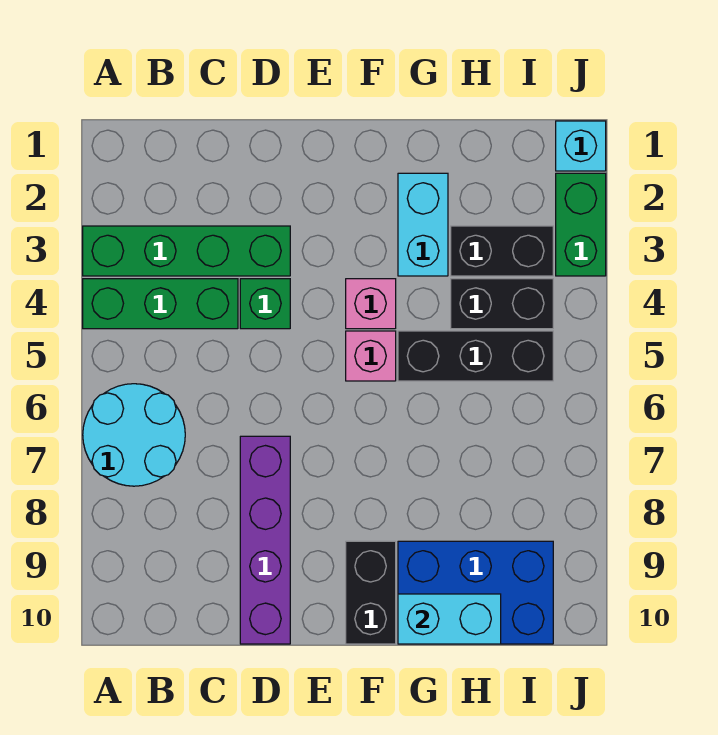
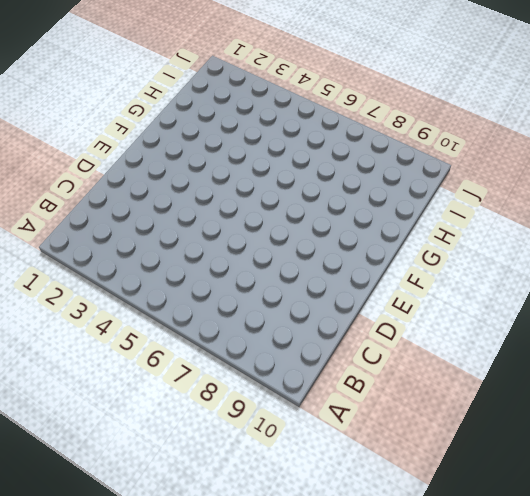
none -> green 1x4 brick [83,226,290,276]
none -> green 1x3 brick [83,279,238,329]
none -> cyan 2x2 round brick [83,384,185,486]

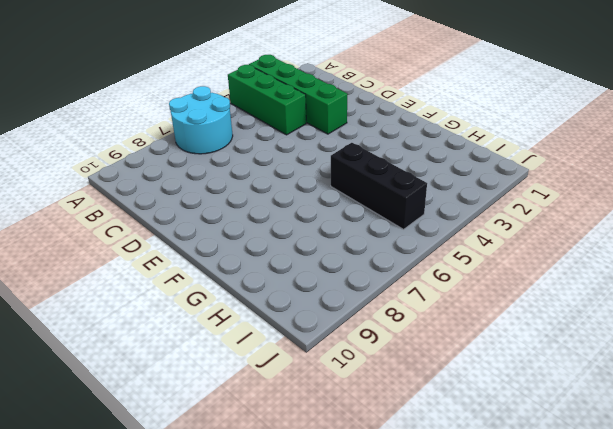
none -> green 1x1 brick [240,279,290,329]
none -> purple 1x4 brick [240,436,290,644]
none -> pink 1x1 brick [346,279,396,329]

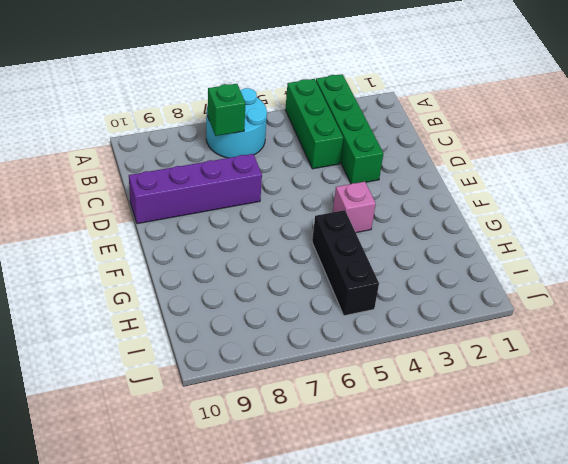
green 1x1 brick [208,84,246,136] -> green 1x1 brick moved to [240,279,290,329]
none -> pink 1x1 brick [346,331,396,381]
none -> black 1x2 brick [346,541,396,644]
none -> cyan 1x2 brick [398,173,448,276]

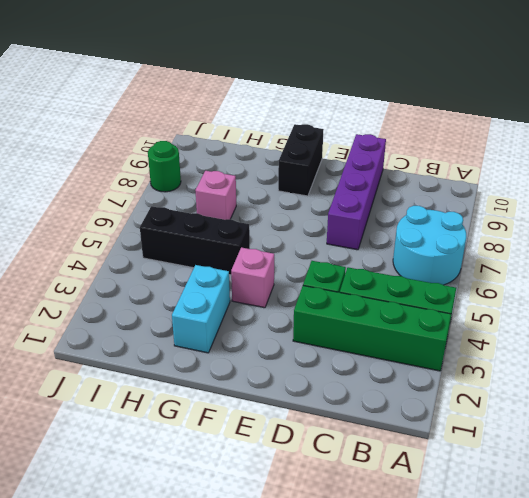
pink 1x1 brick [195,171,236,220] -> pink 1x1 brick moved to [346,331,396,381]
green 1x1 round brick [148,141,181,192] -> none
none -> blue 2x3 brick [398,541,553,644]
none -> black 1x2 brick [451,226,553,276]
none -> black 1x2 brick [451,279,553,329]

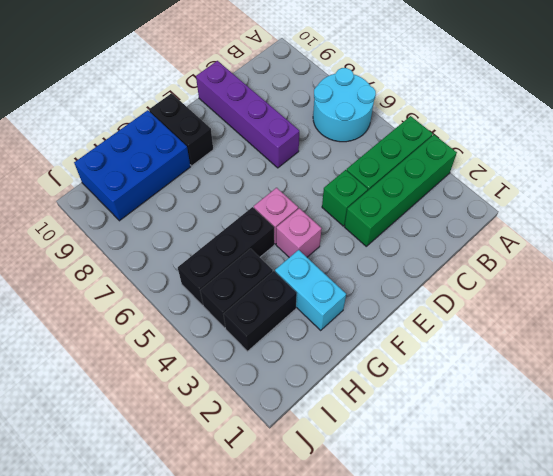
none -> cyan 1x1 brick [556,121,606,171]
none -> green 1x2 brick [556,173,606,276]
none -> cyan 1x2 brick [398,594,501,644]

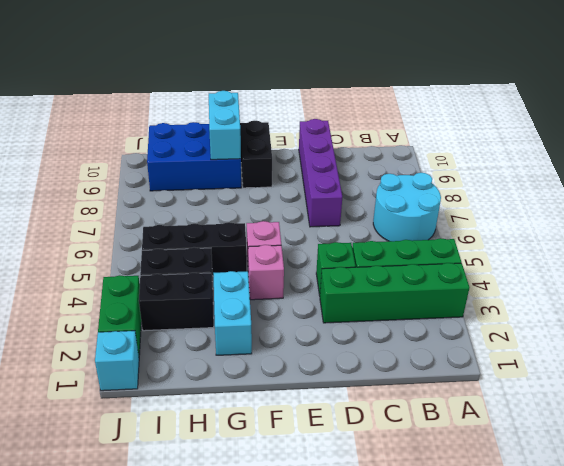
cyan 1x2 brick [209,91,241,160] -> cyan 1x2 brick turned to [398,594,501,644]

